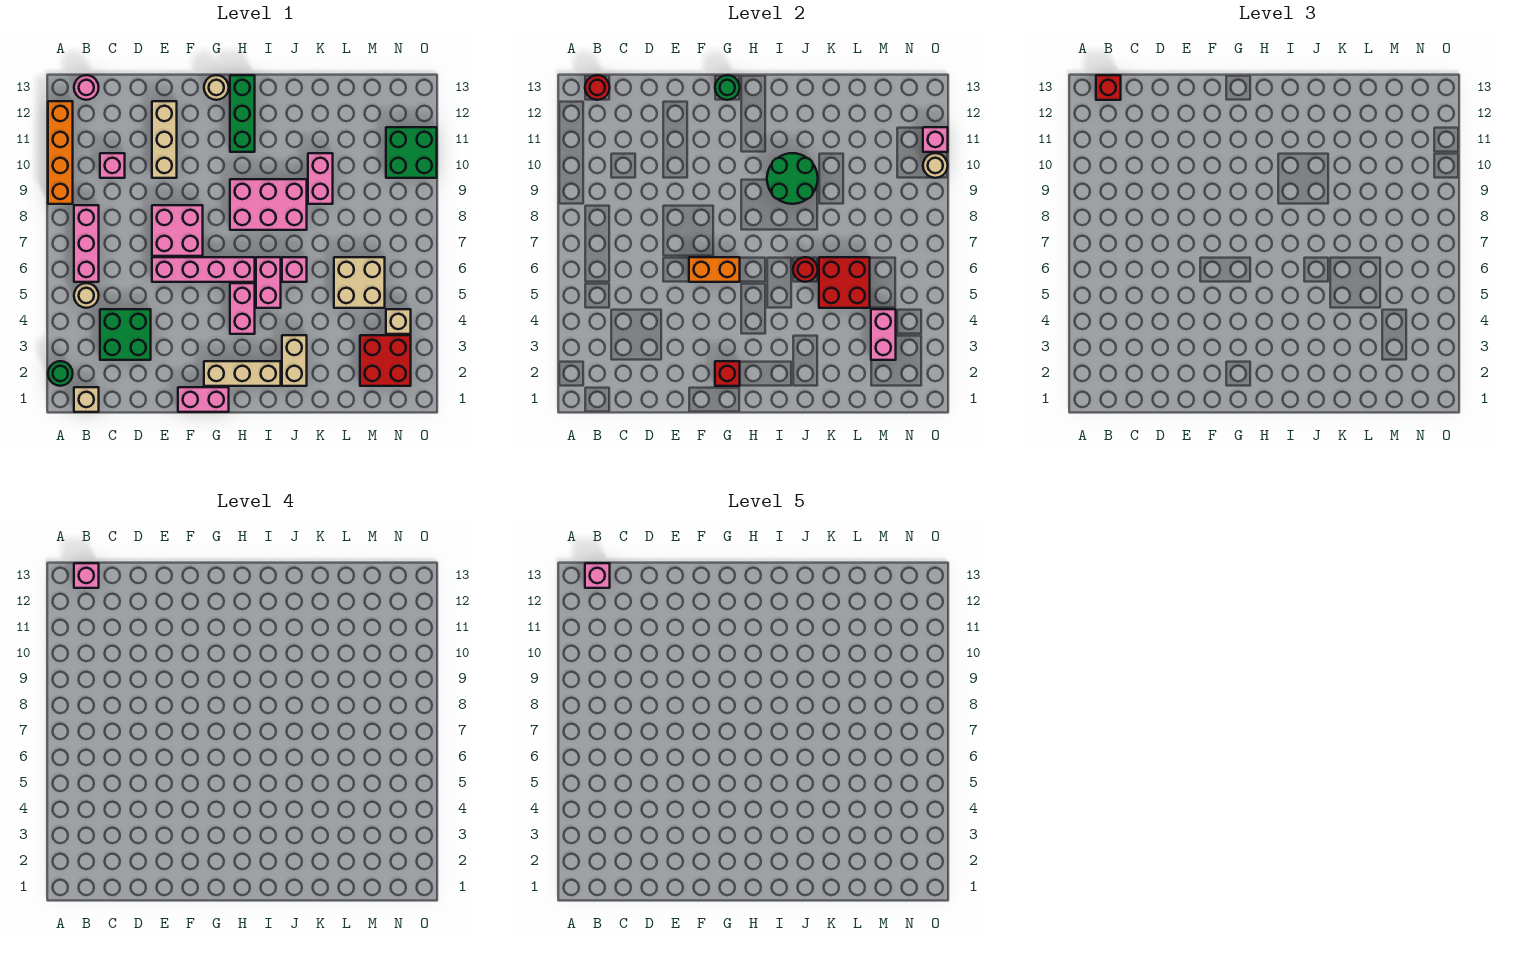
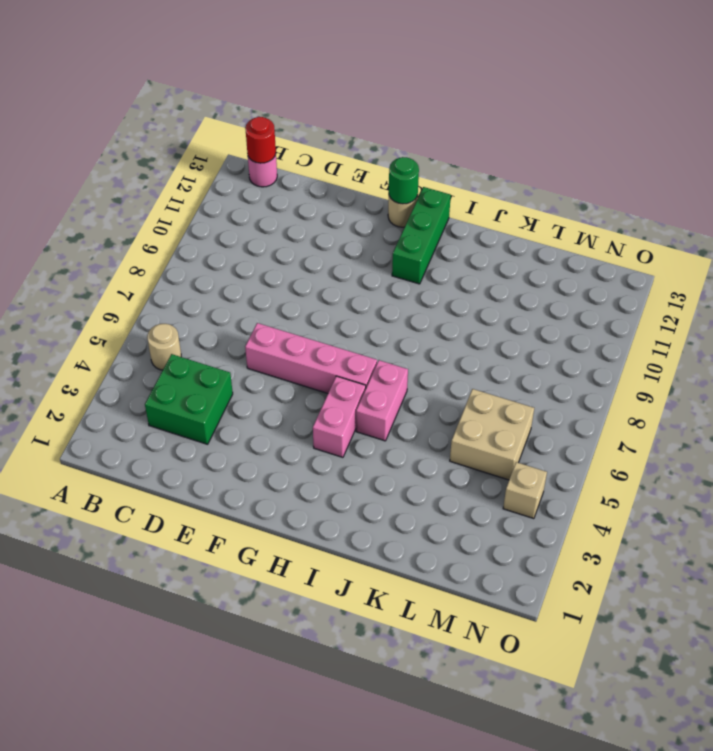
none -> green 1x1 round brick [48,361,73,386]
none -> orange 1x4 brick [48,101,73,204]
none -> tan 1x1 brick [74,387,99,412]
none -> pink 1x3 brick [74,205,99,282]

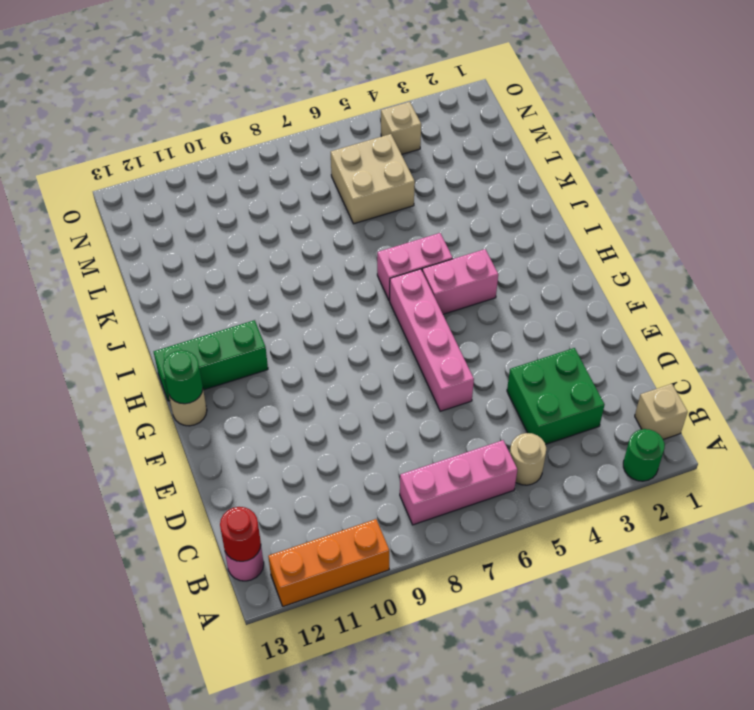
orange 1x3 brick [268,519,389,606] -> orange 1x4 brick [48,101,73,204]
none -> pink 1x1 brick [100,153,125,178]
none -> pink 2x2 brick [152,205,203,256]
none -> tan 1x3 brick [152,101,177,178]
none -> pink 1x2 brick [178,387,229,412]

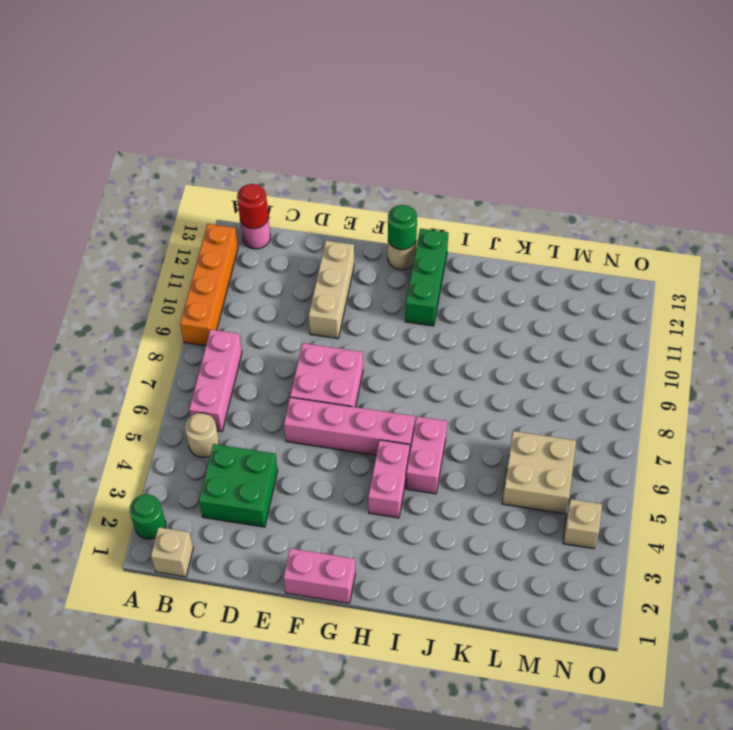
none -> pink 1x1 brick [100,153,125,178]
none -> tan 1x3 brick [204,361,281,386]
none -> pink 2x3 brick [230,179,307,230]
none -> tan 1x2 brick [282,335,307,386]

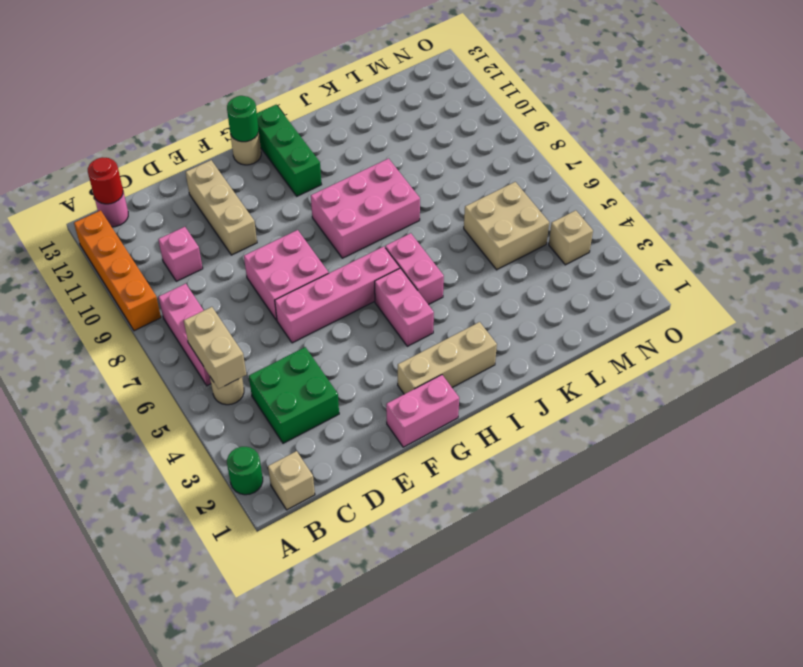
tan 1x2 brick [184,307,246,389] -> tan 1x2 brick moved to [282,335,307,386]
none -> pink 1x1 brick [282,257,307,282]
none -> pink 1x2 brick [308,153,333,204]
none -> red 2x2 brick [360,335,411,386]
none -> green 2x2 brick [386,127,437,178]

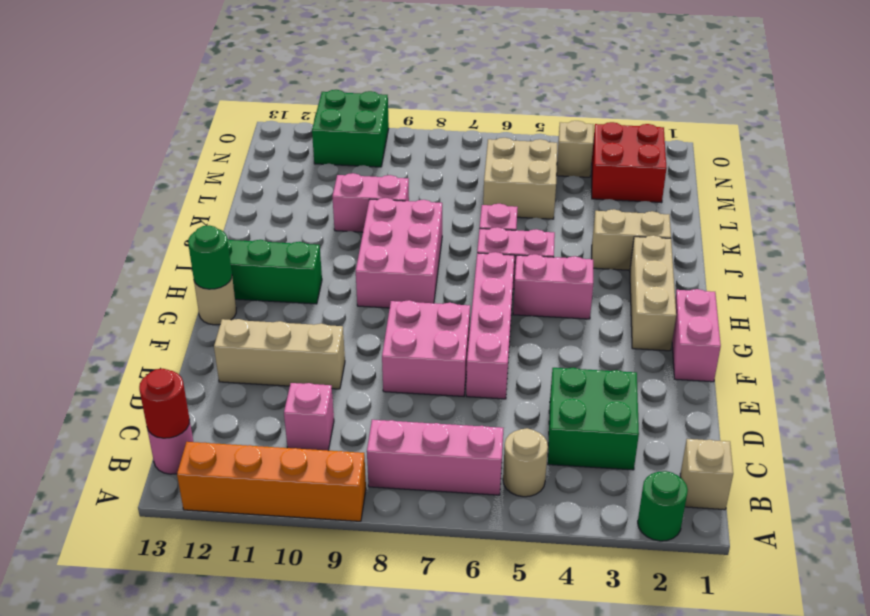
none -> orange 1x2 brick [689,257,740,282]
none -> red 1x1 brick [715,361,740,386]
none -> green 2x2 round brick [767,153,818,204]
none -> red 1x1 round brick [793,257,818,282]

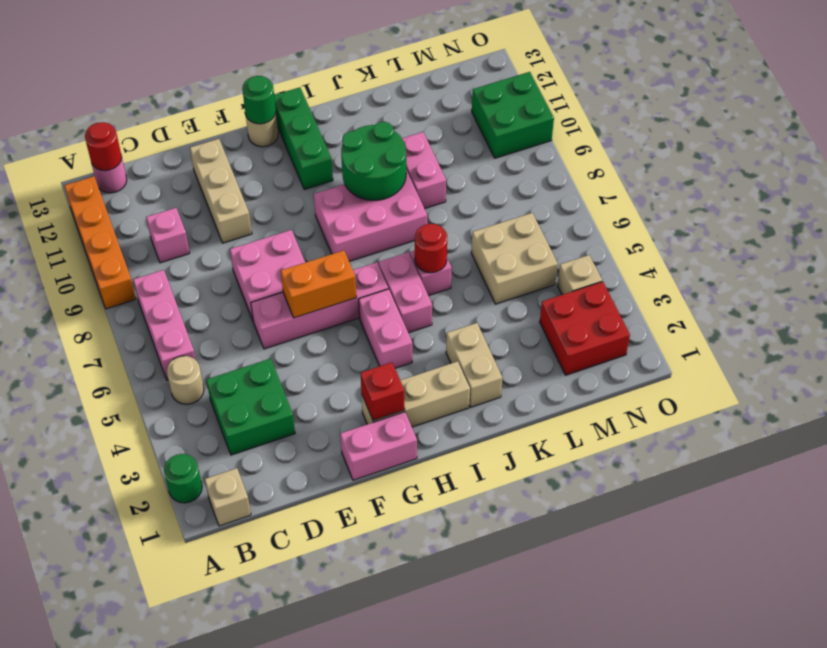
none -> red 2x2 brick [819,257,870,308]
none -> pink 1x2 brick [871,309,896,360]
none -> tan 1x1 round brick [923,153,948,178]
none -> pink 1x1 brick [923,127,948,152]

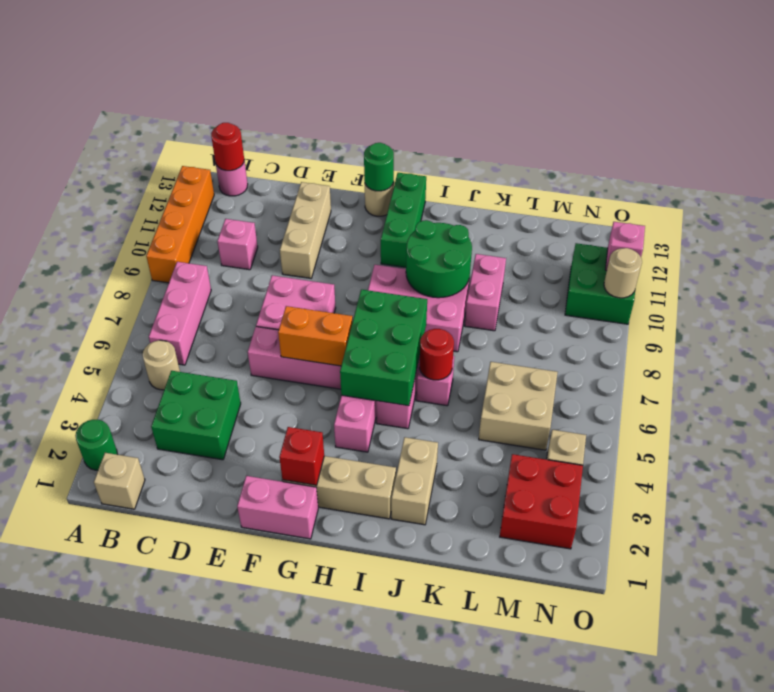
green 2x3 brick [340,290,427,406] -> none
none -> red 2x2 brick [819,257,870,308]
none -> pink 1x2 brick [871,309,896,360]
none -> red 1x1 brick [1096,75,1121,100]
none -> pink 1x1 brick [74,563,99,588]

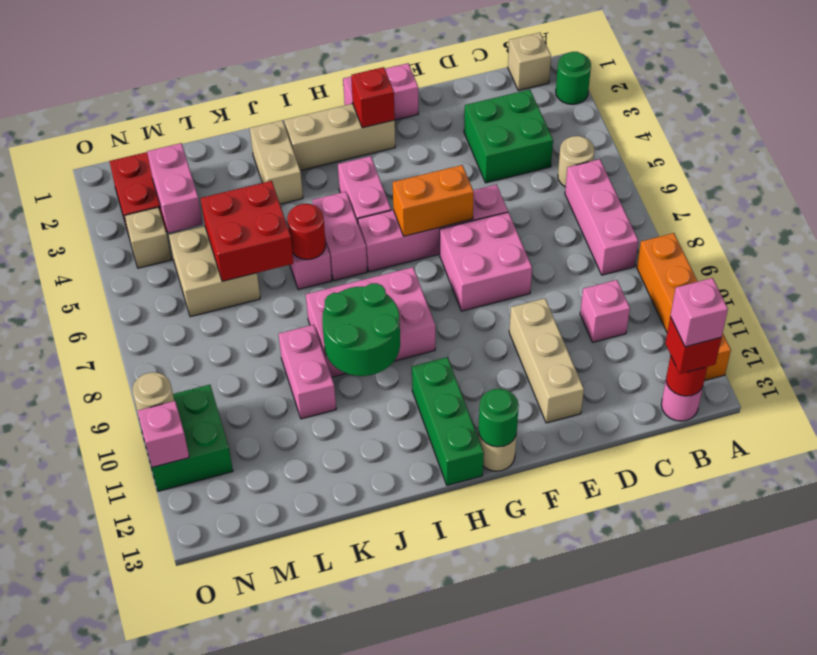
none -> pink 1x1 brick [585,563,610,588]

